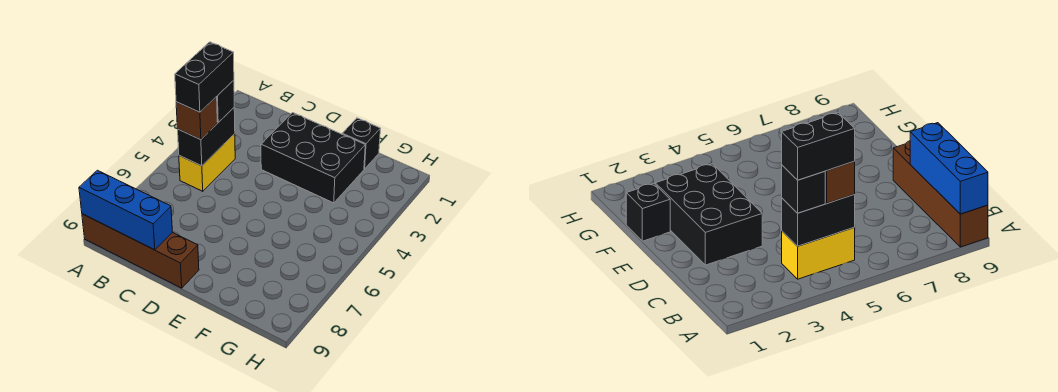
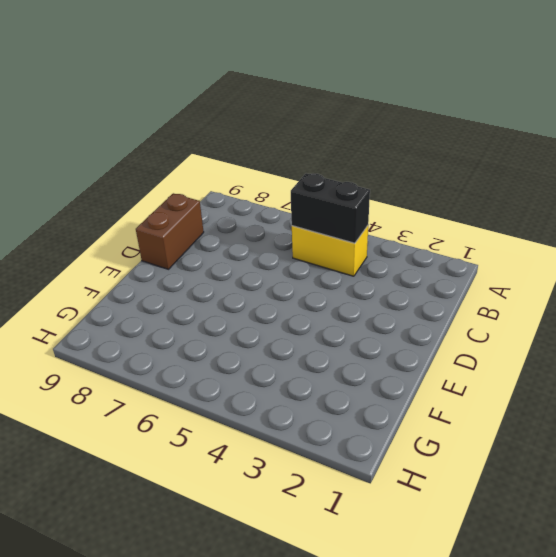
brown 1x2 brick [136,193,204,269] -> brown 1x4 brick [82,214,199,288]
none -> black 2x3 brick [261,113,365,203]
none -> black 1x1 brick [342,118,381,169]

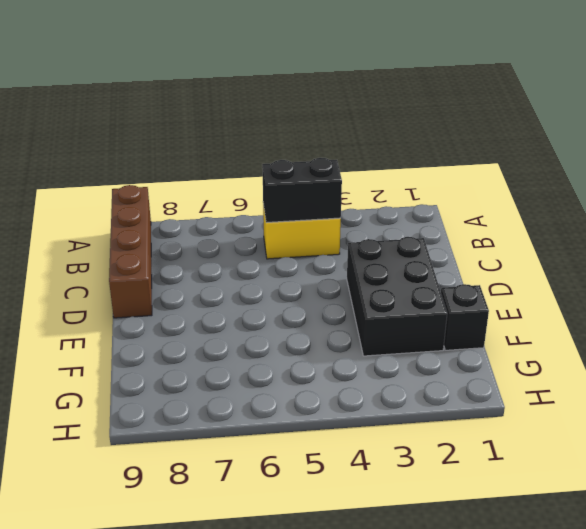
none -> blue 1x3 brick [79,170,172,250]
none -> black 1x1 brick [217,80,234,122]

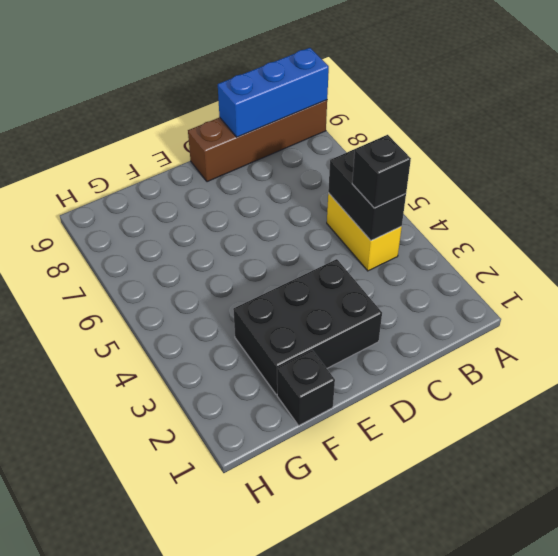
none -> brown 1x1 brick [176,97,217,140]
none -> black 1x2 brick [175,42,234,112]

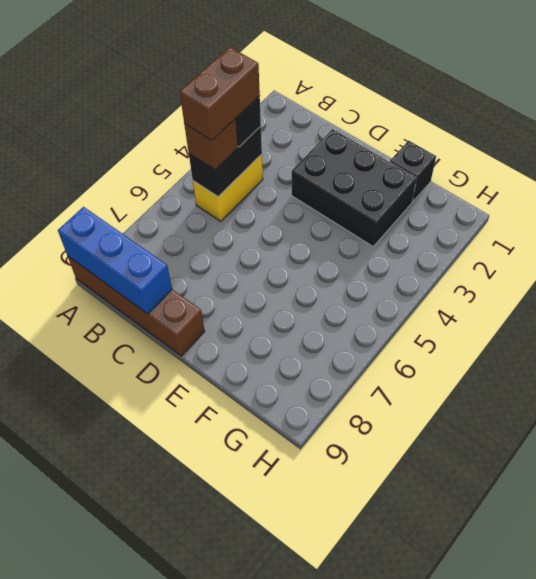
brown 1x2 brick [180,47,260,140] -> black 1x2 brick [175,42,234,112]

